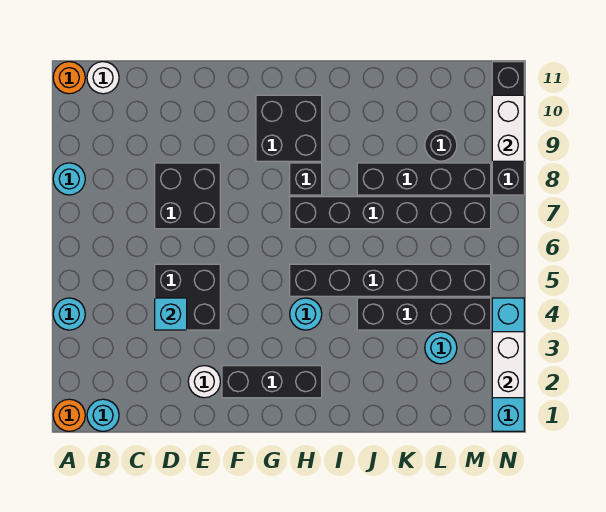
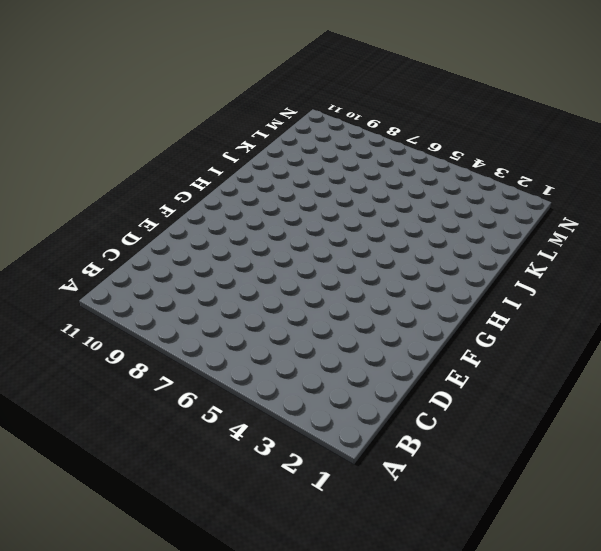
none -> orange 1x1 round brick [53,399,85,431]
none -> cyan 1x1 round brick [53,298,85,330]
none -> cyan 1x1 round brick [53,163,85,195]

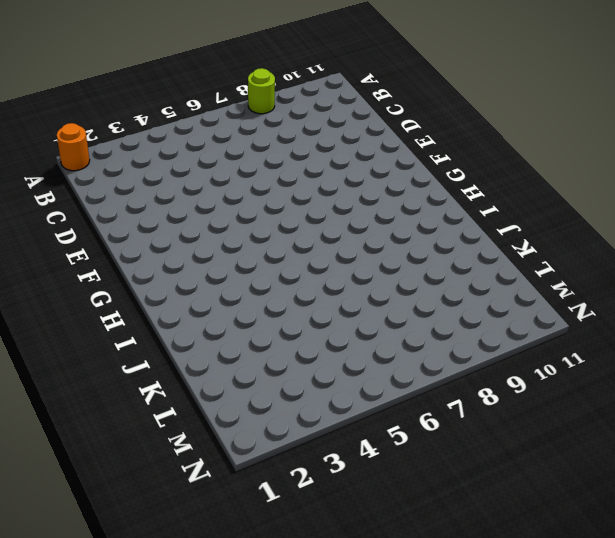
lime 1x1 round brick [248,68,275,114] -> cyan 1x1 round brick [53,163,85,195]
none -> cyan 1x1 round brick [53,298,85,330]
none -> orange 1x1 round brick [53,62,85,94]
none -> cyan 1x1 round brick [87,399,119,431]

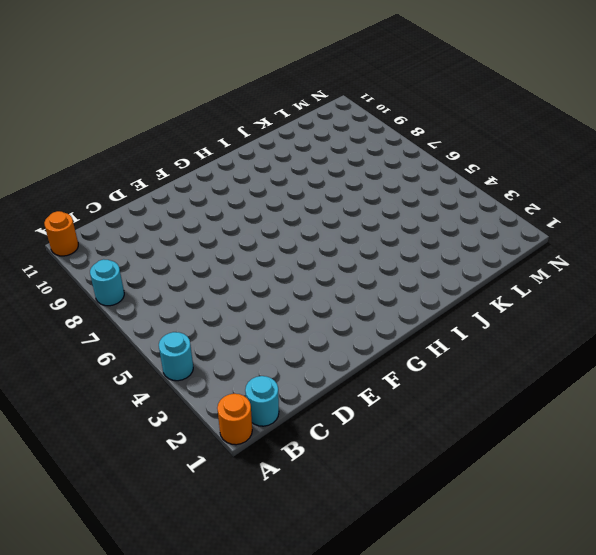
none -> white 1x1 round brick [87,62,119,94]
none -> black 2x2 brick [155,264,220,330]
none -> black 2x2 brick [155,163,220,229]

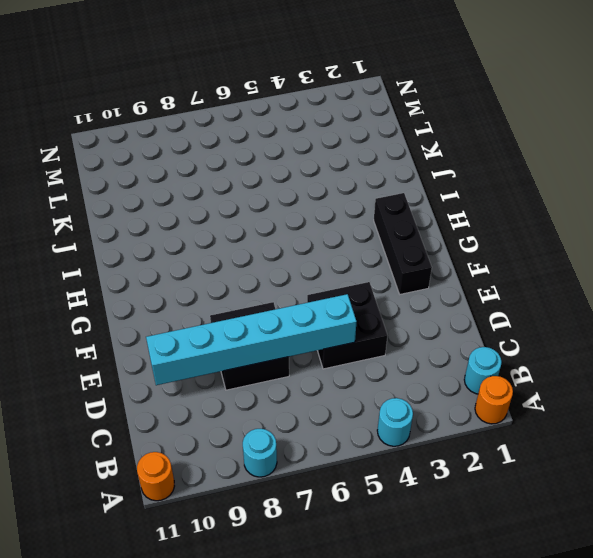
cyan 1x6 brick [146,294,357,385] -> none
none -> white 1x1 round brick [87,62,119,94]
none -> white 1x1 round brick [188,366,220,398]
none -> black 2x2 brick [256,95,322,161]

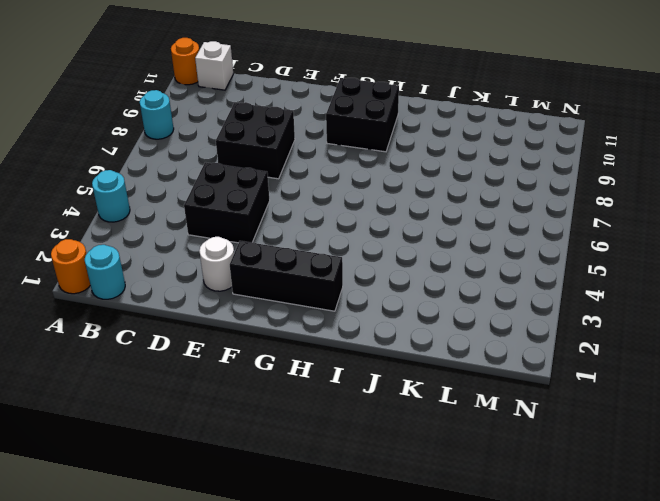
white 1x1 brick [195,41,233,90] -> white 1x1 round brick [87,62,119,94]
none -> cyan 1x1 round brick [290,298,322,330]
none -> black 1x6 brick [290,264,491,296]
none -> black 1x6 brick [290,197,491,229]

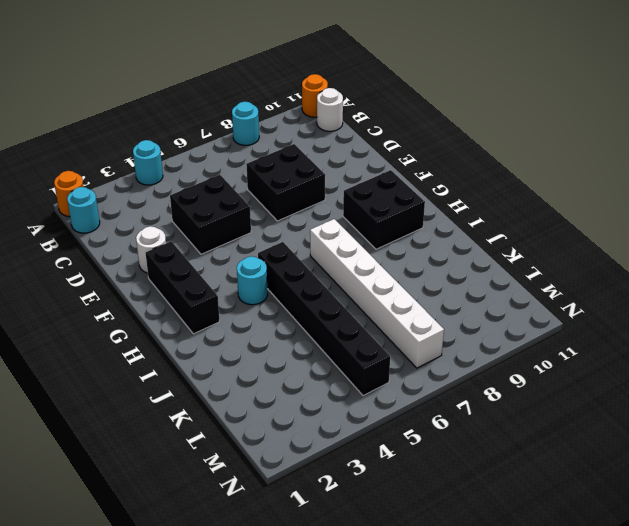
white 1x6 brick [310,219,444,368] -> black 1x6 brick [290,197,491,229]
none -> black 1x1 brick [290,163,322,195]
none -> black 1x4 brick [357,298,491,330]
none -> black 1x4 brick [357,163,491,195]

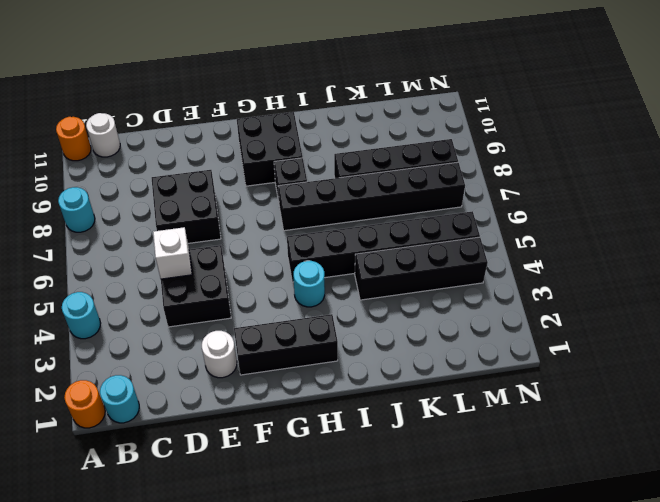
white 1x1 brick [153,227,192,279] -> none
none -> cyan 1x1 round brick [425,332,457,364]
none -> black 1x1 round brick [425,129,457,161]
none -> cyan 1x4 brick [492,298,524,431]

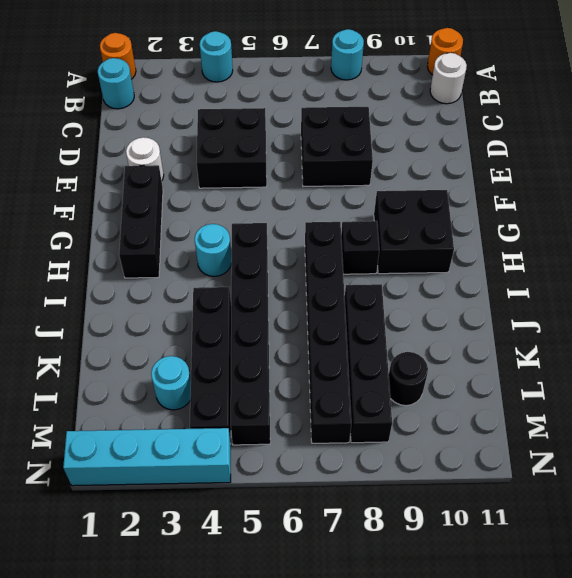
none -> black 1x4 brick [492,62,524,195]
none -> cyan 1x1 brick [155,298,187,330]
none -> white 1x2 brick [492,332,524,398]

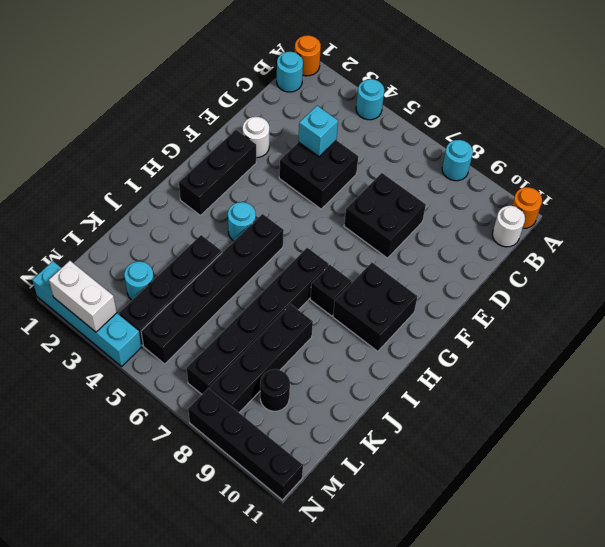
none -> white 1x2 brick [492,95,524,161]

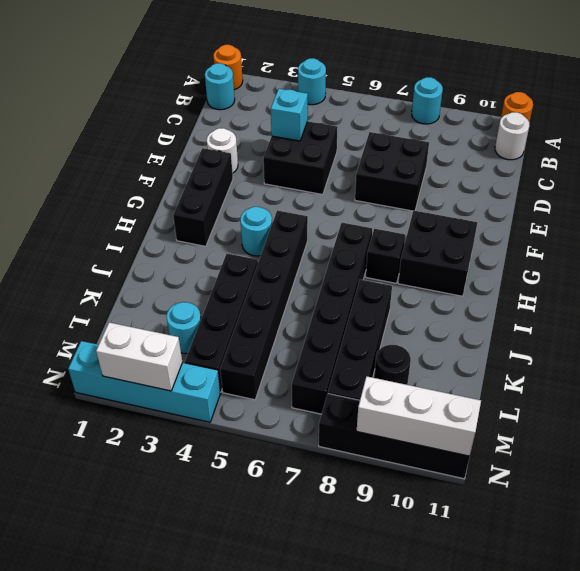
white 1x3 brick [357,376,481,456] -> white 1x2 brick [492,95,524,161]

